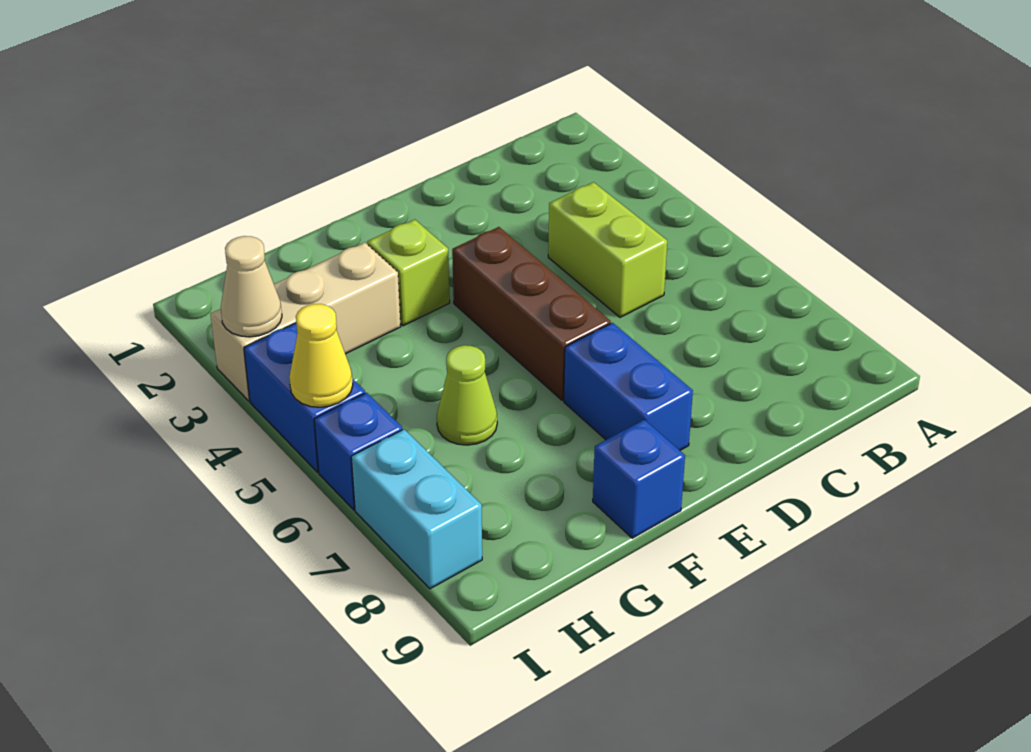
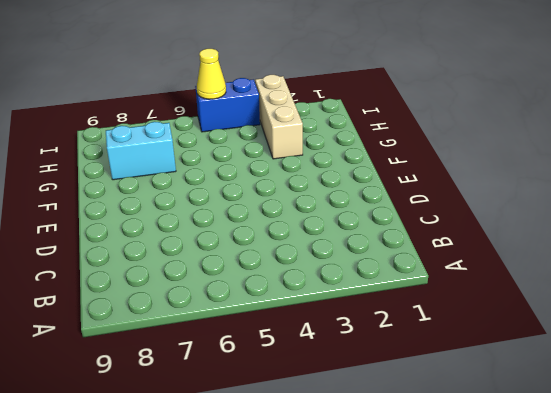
cyan 1x2 brick [106,122,176,180] -> cyan 1x2 brick moved to [351,429,482,589]
none -> lime 1x2 brick [548,182,667,317]
none -> brown 1x3 brick [452,227,611,400]
none -> blue 1x2 brick [564,323,693,450]

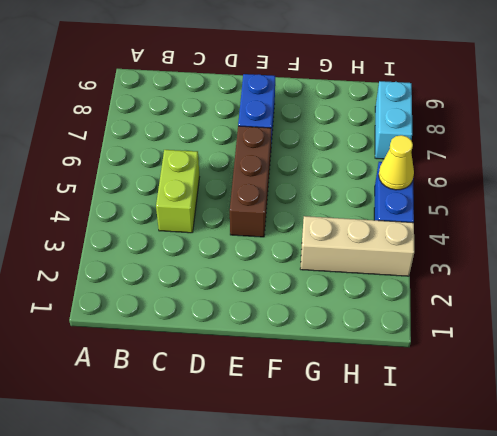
none -> lime 1x1 brick [367,219,450,326]
none -> blue 1x1 brick [593,420,685,538]
none -> lime 1x1 cone [437,345,497,445]

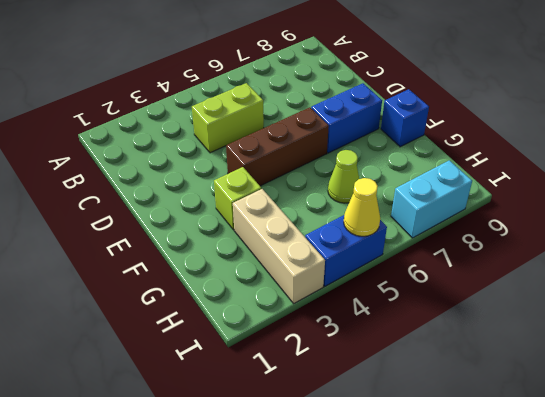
none -> blue 1x1 brick [314,393,402,510]
none -> tan 1x1 cone [221,236,282,337]

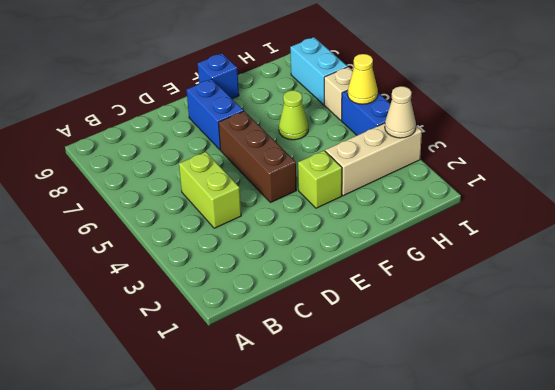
tan 1x1 brick [324,67,353,121] -> blue 1x1 brick [314,393,402,510]

